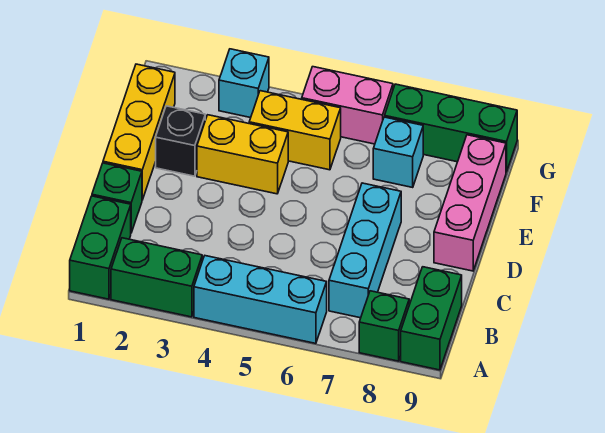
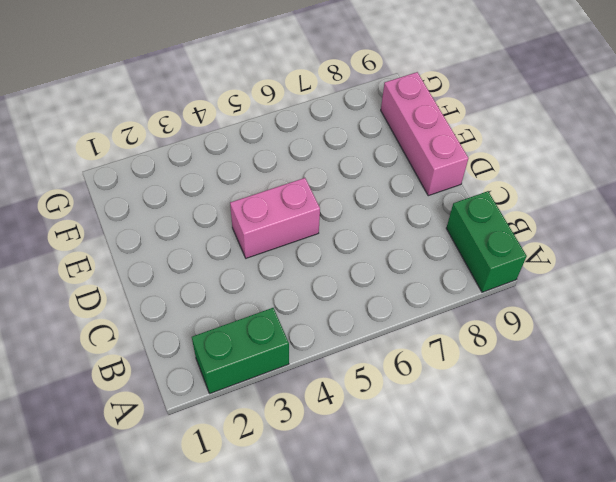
pink 1x2 brick [230,178,320,258] -> pink 1x2 brick moved to [302,67,393,144]
none -> green 1x2 brick [70,196,131,299]
none -> cyan 1x3 brick [194,256,327,344]
none -> green 1x1 brick [359,291,409,361]

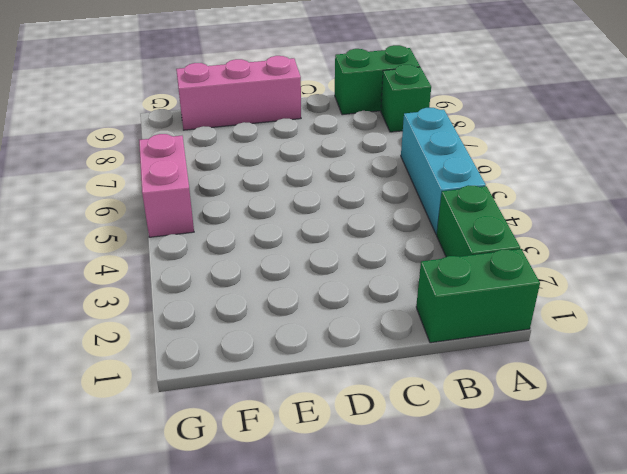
none -> cyan 1x3 brick [329,183,401,318]
none -> green 1x1 brick [92,163,142,233]
none -> yellow 1x3 brick [103,64,175,200]

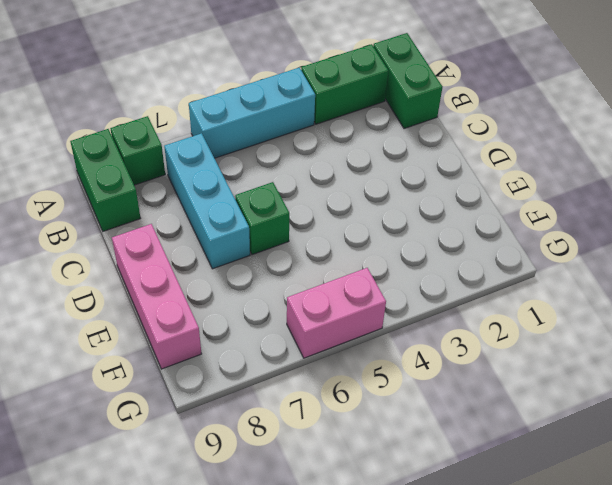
green 1x1 brick [235,182,289,255] -> green 1x1 brick moved to [92,163,142,233]
none -> yellow 1x3 brick [103,64,175,200]
none -> black 1x1 brick [156,106,205,176]
none -> yellow 1x2 brick [197,115,288,194]

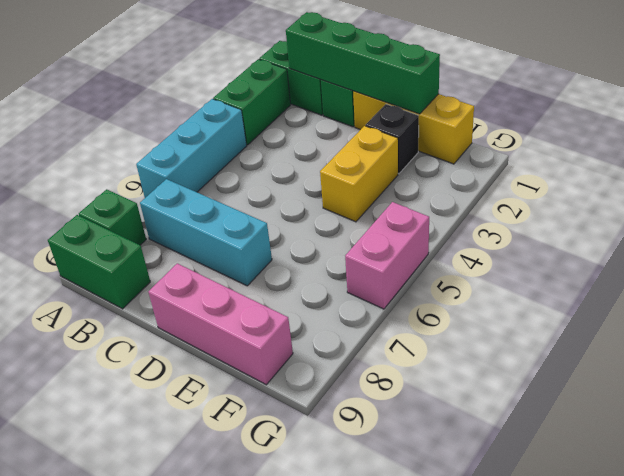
green 1x4 brick [286,12,440,114] -> none
none -> yellow 1x2 brick [249,91,341,170]
none -> cyan 1x1 brick [373,117,423,187]
none -> cyan 1x1 brick [219,49,269,118]

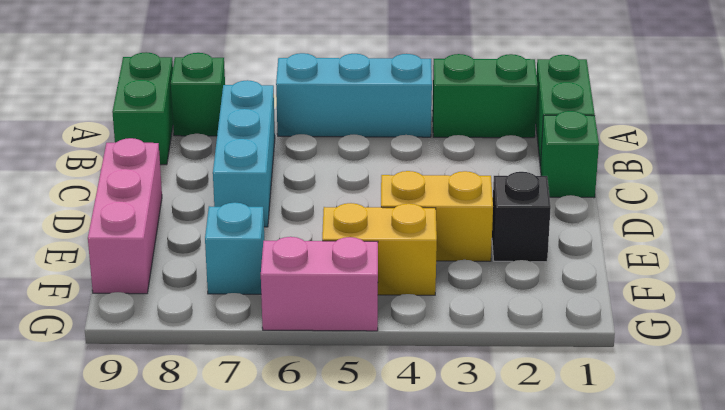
none -> yellow 1x3 brick [103,64,175,200]
none -> cyan 1x1 brick [219,49,269,118]
none -> green 1x3 brick [385,84,517,172]

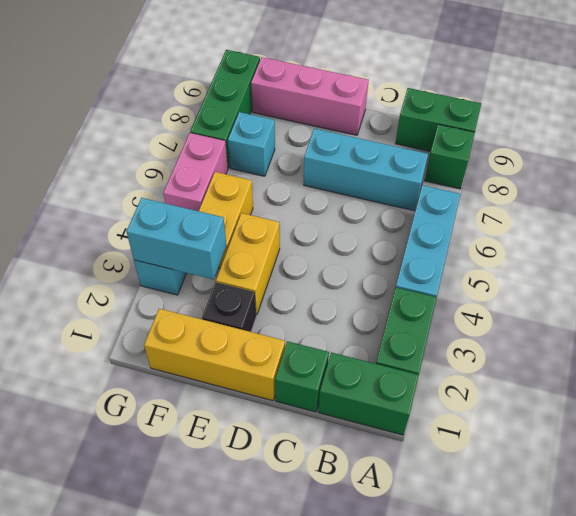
cyan 1x2 brick [126,198,226,279] -> none

